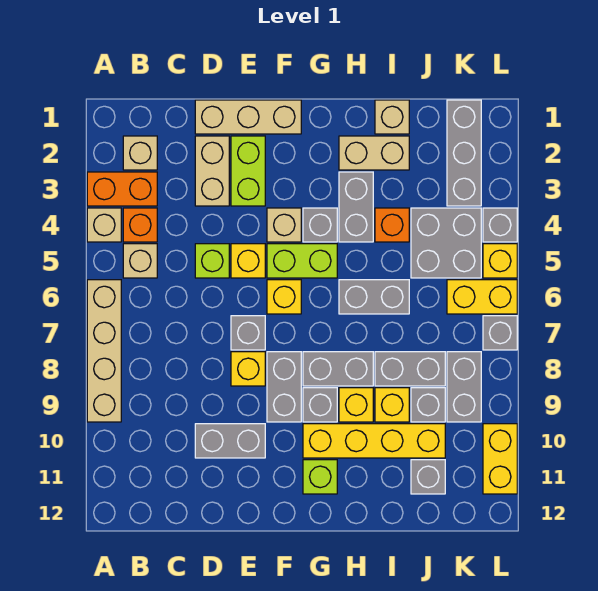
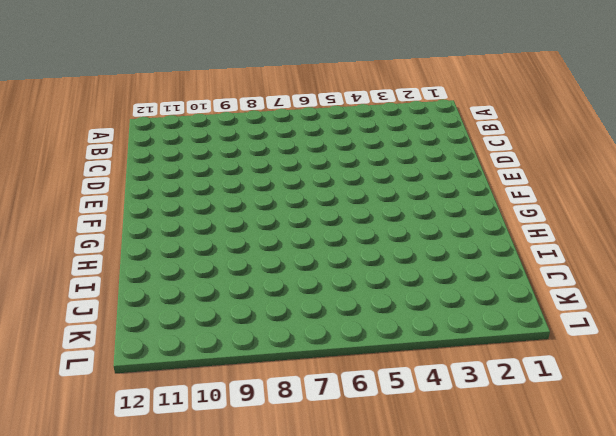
none -> orange 1x2 brick [87,172,157,206]
none -> tan 1x1 brick [87,208,121,242]
none -> tan 1x4 brick [87,280,121,422]
none -> tan 1x1 brick [123,136,157,170]

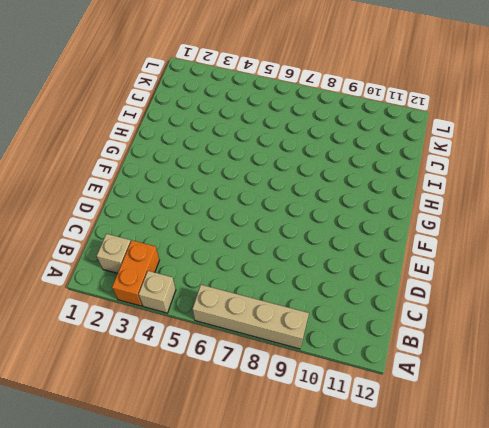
none -> orange 1x1 brick [123,208,157,242]
none -> tan 1x1 brick [123,244,157,278]
none -> tan 1x3 brick [195,100,301,134]
none -> tan 1x2 brick [195,136,229,206]

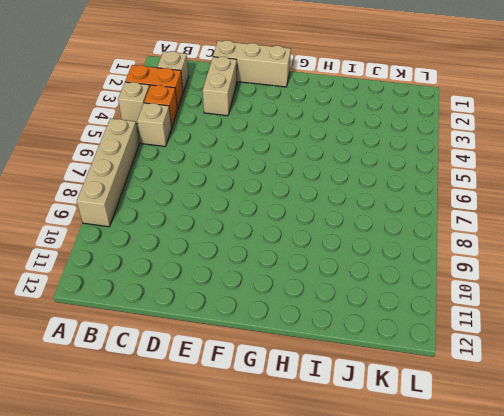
none -> lime 1x1 brick [195,244,229,278]
none -> grey 1x2 brick [195,424,265,458]
none -> lime 1x2 brick [231,136,265,206]
none -> yellow 1x1 brick [231,244,265,278]

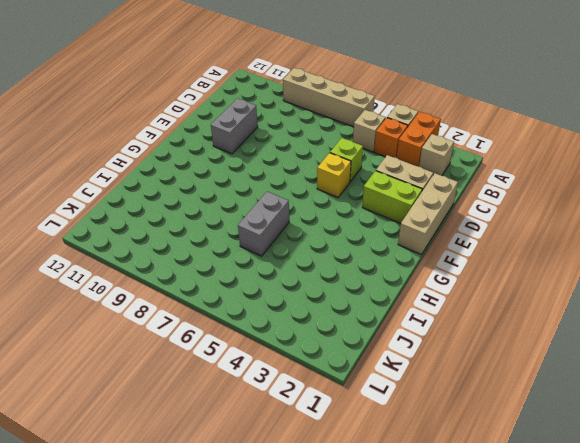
none -> grey 1x1 brick [231,316,265,350]
none -> yellow 1x1 brick [231,352,265,386]
none -> tan 1x1 brick [267,208,301,242]
none -> lime 1x2 brick [267,244,337,278]

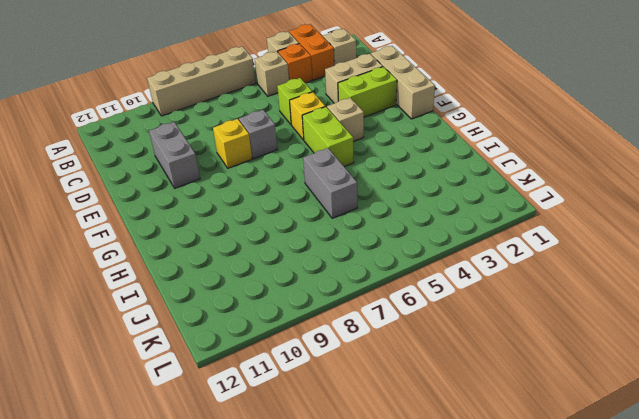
none -> yellow 1x1 brick [267,280,301,314]
none -> grey 1x2 brick [267,352,301,422]
none -> grey 1x1 brick [303,208,337,242]
none -> grey 1x2 brick [303,352,373,386]

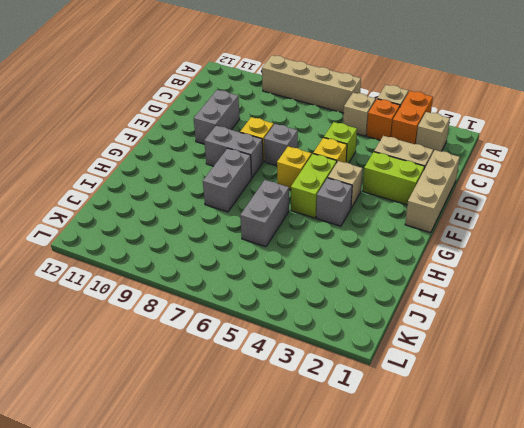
none -> grey 1x1 brick [303,388,337,422]
none -> yellow 1x4 brick [303,424,445,458]
none -> lime 1x1 brick [303,460,337,494]
none -> tan 1x2 brick [339,136,409,170]

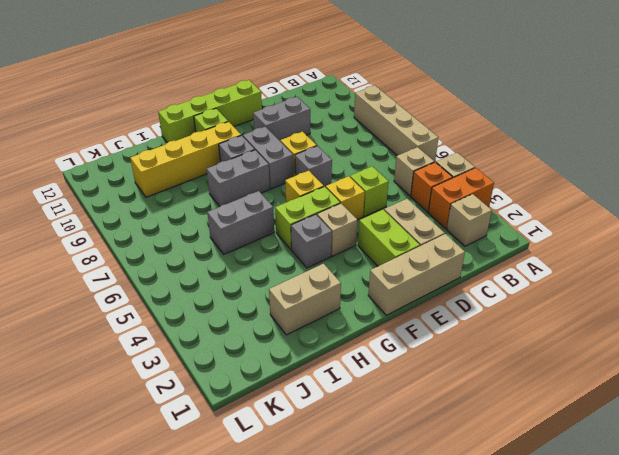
lime 1x4 brick [158,80,262,143] -> none
none -> grey 1x2 brick [339,172,373,242]
none -> yellow 1x1 brick [339,388,373,422]
none -> tan 1x1 brick [375,100,409,134]
none -> orange 1x1 brick [375,208,409,242]

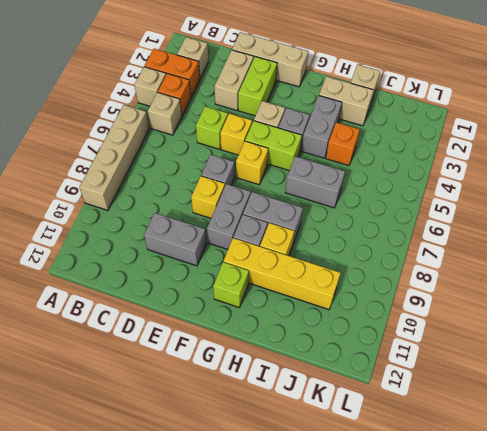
none -> grey 1x2 brick [375,352,445,386]
none -> yellow 1x1 brick [375,388,409,422]
none -> grey 2x2 brick [411,208,481,278]
none -> grey 1x1 brick [411,388,445,422]

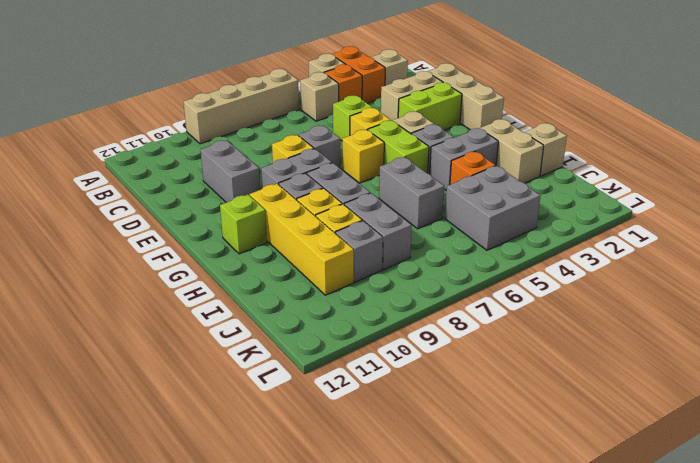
none -> grey 1x1 brick [411,460,445,494]
none -> grey 1x3 brick [447,100,481,206]
none -> yellow 1x2 brick [447,280,517,314]
none -> grey 1x2 brick [447,352,481,422]

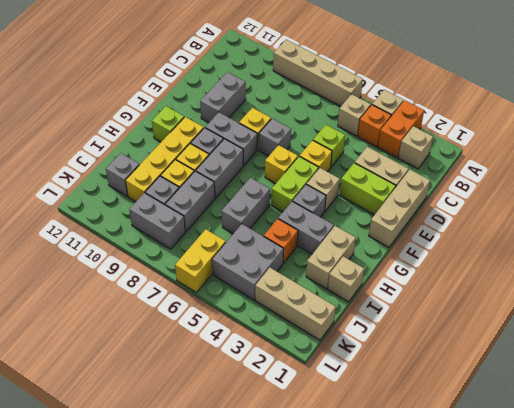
tan 1x3 brick [255,268,336,340] -> grey 1x3 brick [447,100,481,206]
none -> grey 1x1 brick [483,208,517,242]
none -> yellow 1x1 brick [483,244,517,278]
none -> grey 1x1 brick [483,316,517,350]
none -> yellow 1x2 brick [483,424,517,494]

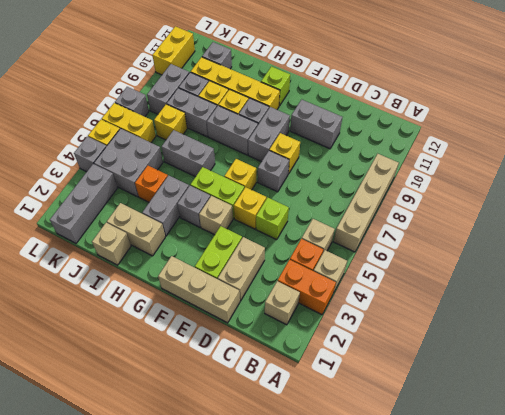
yellow 1x1 brick [154,104,187,140] -> none

